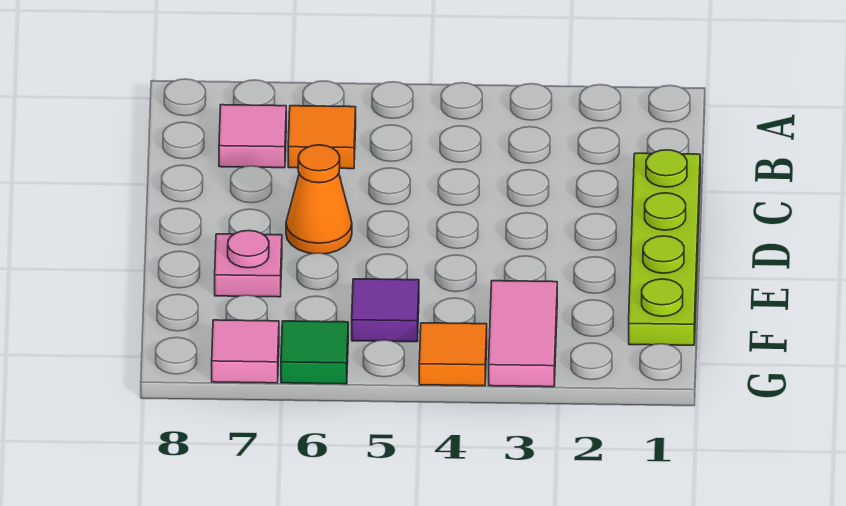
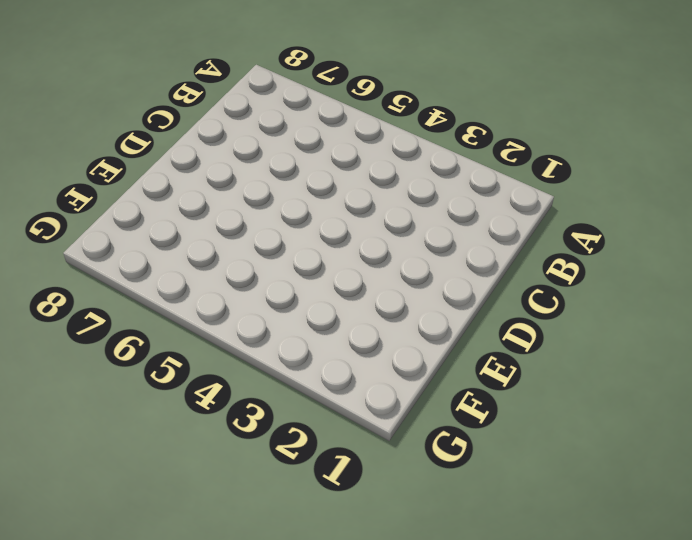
none -> orange 1x1 tile [288,106,356,169]
none -> pink 1x1 tile [219,105,286,168]

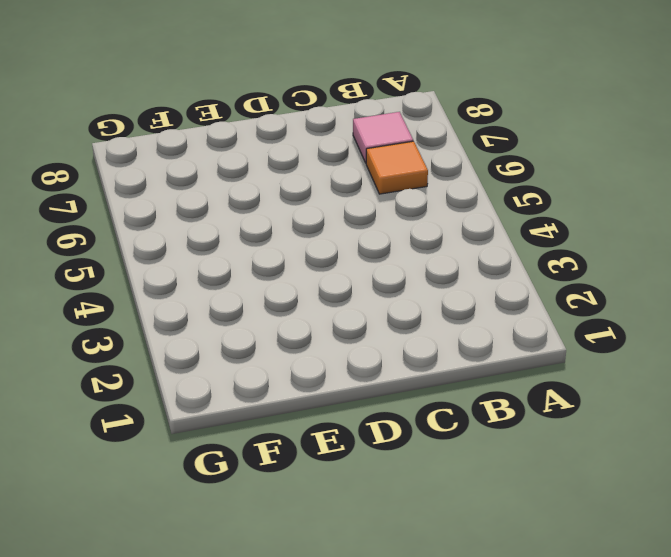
none -> lime 1x4 plate [629,150,700,345]
none -> orange 1x1 cone [286,145,352,254]

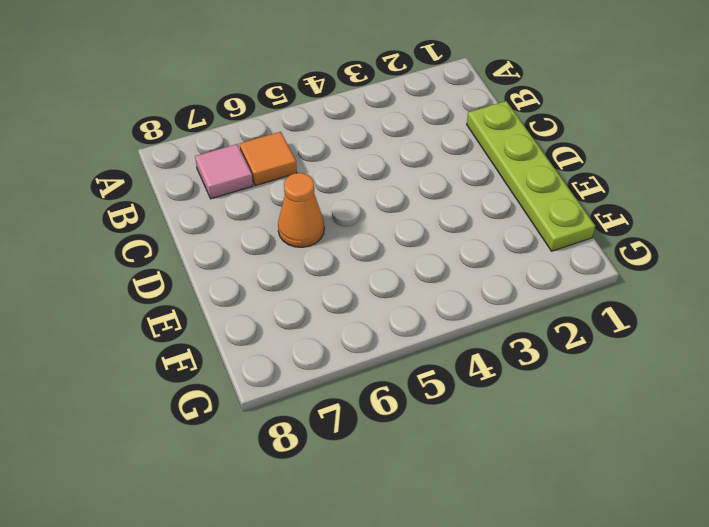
none -> pink 1x1 plate [215,231,282,297]
none -> pink 1x2 tile [489,281,557,387]

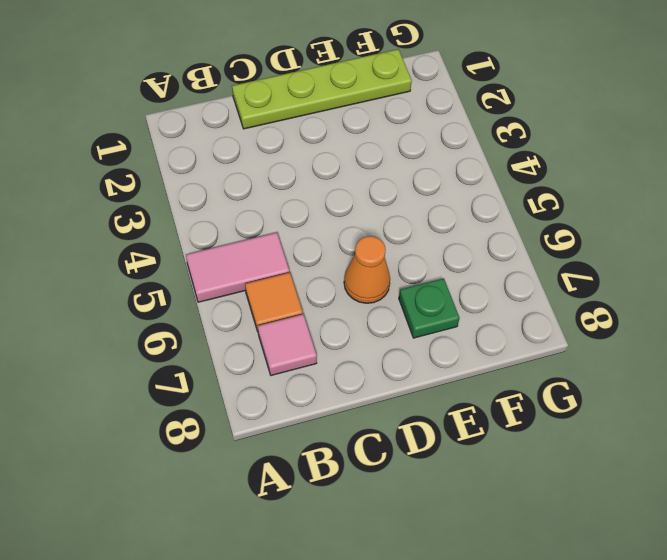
pink 1x2 tile [186,232,289,302] -> pink 1x2 tile moved to [489,281,557,387]
green 1x1 plate [399,278,460,338] -> pink 1x1 plate [215,231,282,297]
none -> purple 1x1 tile [352,279,419,342]
none -> orange 1x1 tile [419,323,487,386]

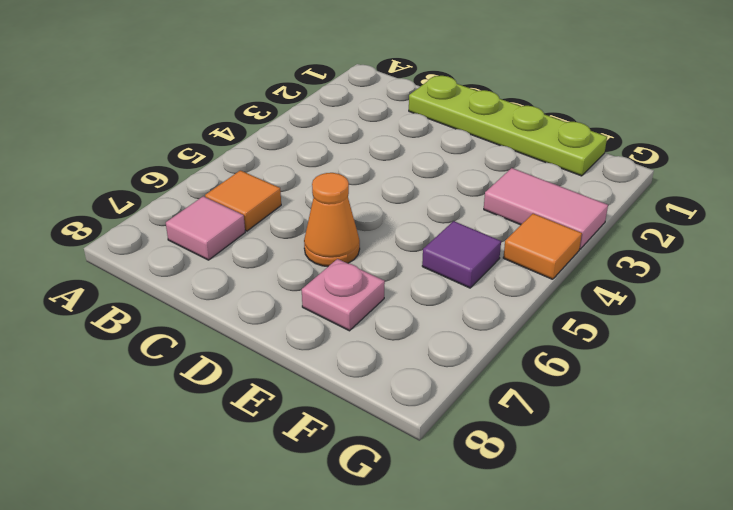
none -> green 1x1 tile [281,321,348,384]
none -> pink 1x1 tile [212,320,279,383]

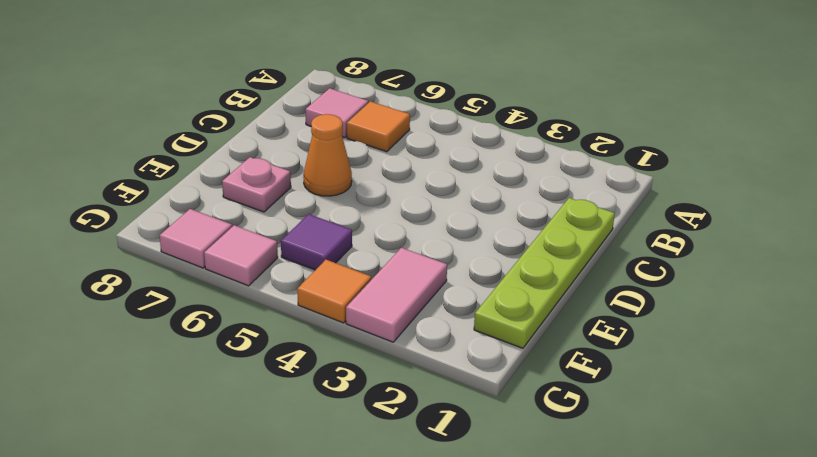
pink 1x1 tile [204,225,278,286] -> green 1x1 tile [281,321,348,384]

